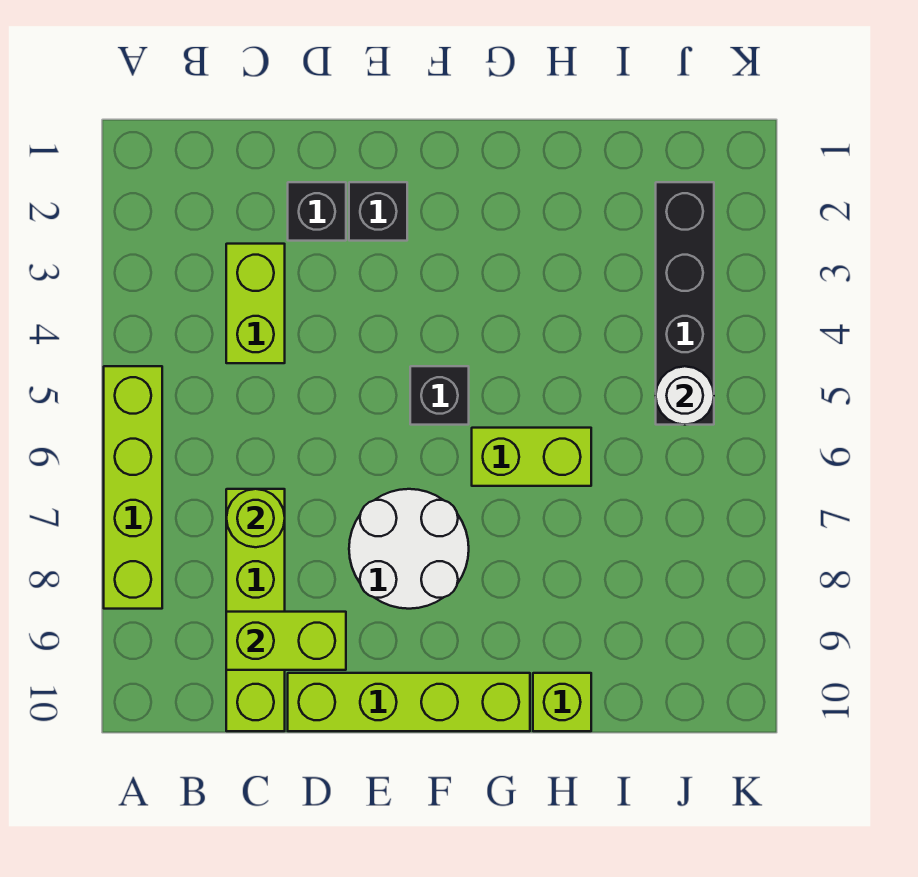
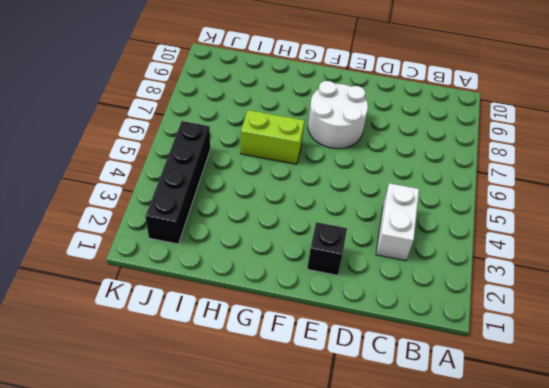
white 1x2 brick [376,183,419,261] -> lime 1x2 brick [226,244,285,363]
none -> lime 1x4 brick [104,366,162,609]
none -> lime 1x4 brick [226,489,285,731]
none -> black 1x1 brick [288,182,346,241]

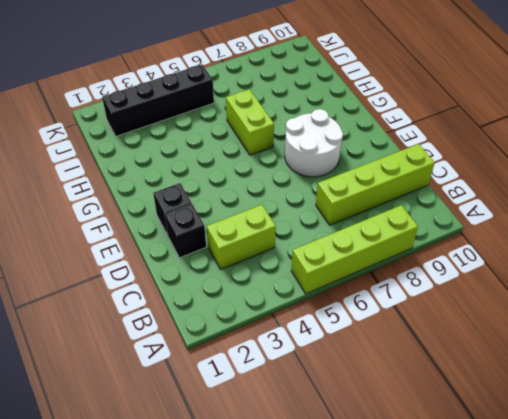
none -> lime 1x4 brick [288,673,530,731]
none -> black 1x1 brick [410,366,469,425]
none -> lime 1x1 brick [533,673,591,731]

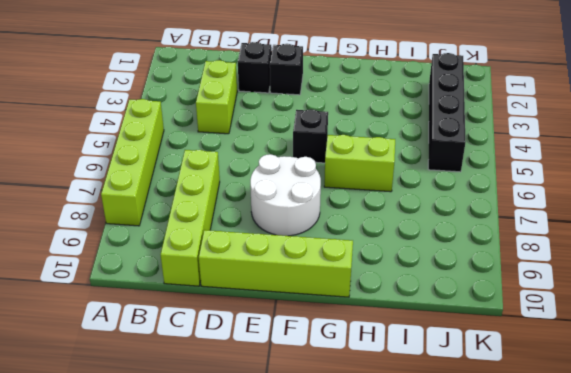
none -> lime 1x1 brick [533,673,591,731]
none -> lime 1x1 round brick [226,489,285,547]
none -> lime 1x2 brick [226,612,346,670]

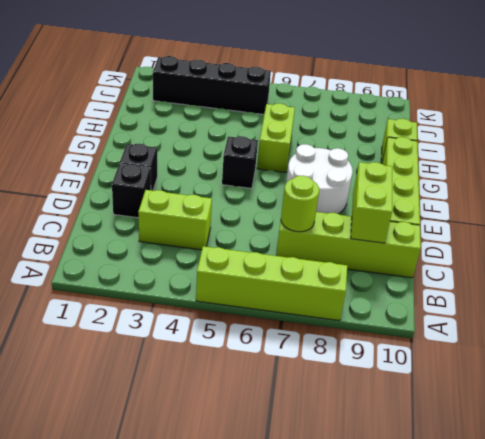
none -> white 1x1 round brick [656,366,714,425]

